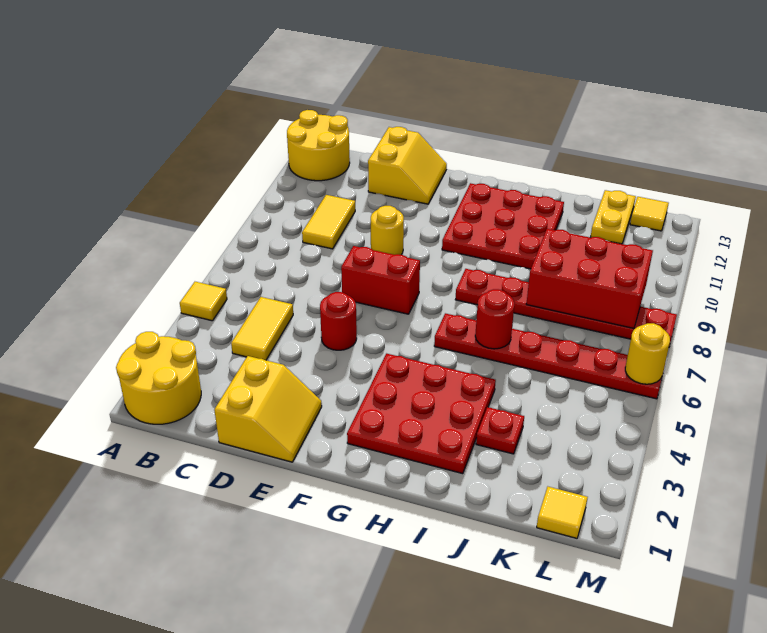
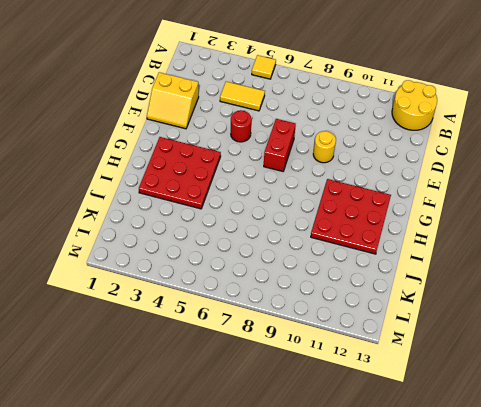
none -> yellow 2x2 round brick [116,332,201,424]
none -> yellow 1x2 tile [302,195,355,249]
none -> yellow 2x2 slope [368,127,447,204]

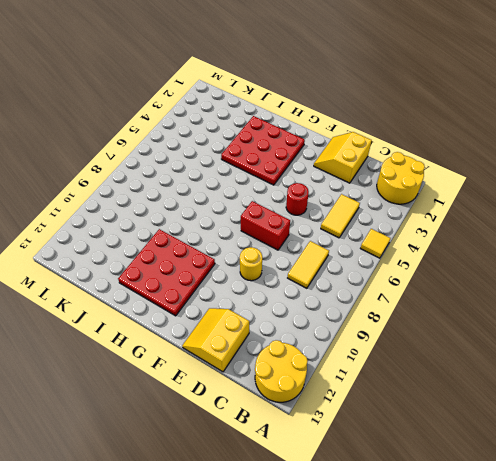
yellow 1x2 tile [288,241,329,288] -> yellow 1x2 tile moved to [302,195,355,249]
none -> red 1x6 plate [434,313,662,399]
none -> red 1x6 plate [455,269,677,347]
none -> red 1x1 plate [476,407,524,454]

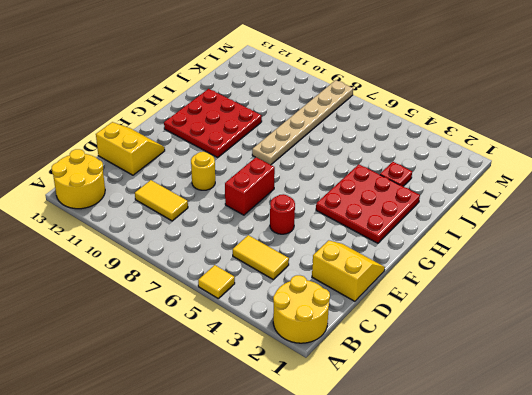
tan 1x6 plate [252,80,353,165] -> red 1x6 plate [455,269,677,347]
none -> red 1x6 plate [434,313,662,399]
none -> yellow 1x2 plate [590,190,636,244]
none -> yellow 1x1 tile [537,487,588,538]

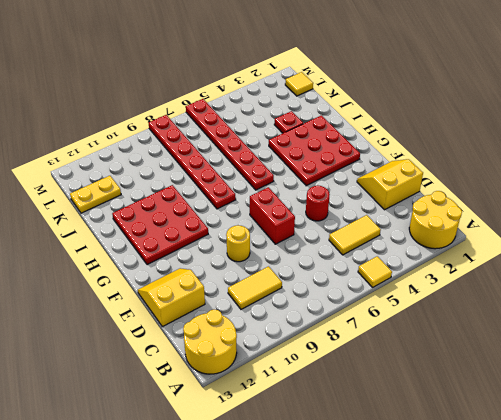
none -> yellow 1x1 tile [630,197,669,231]
none -> red 1x1 round brick [475,289,515,349]
none -> red 2x3 brick [526,229,653,329]

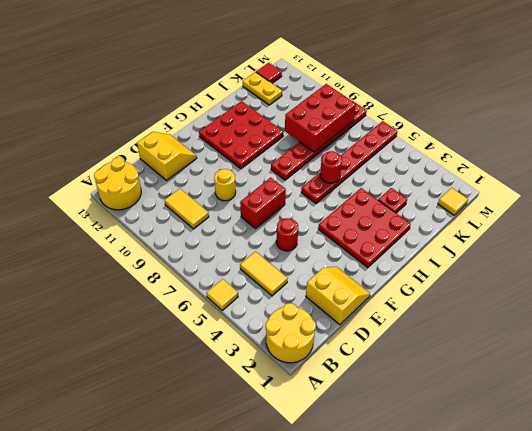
red 1x1 tile [256,63,282,83] -> yellow 1x1 tile [630,197,669,231]
none -> yellow 1x1 round brick [625,323,670,384]

